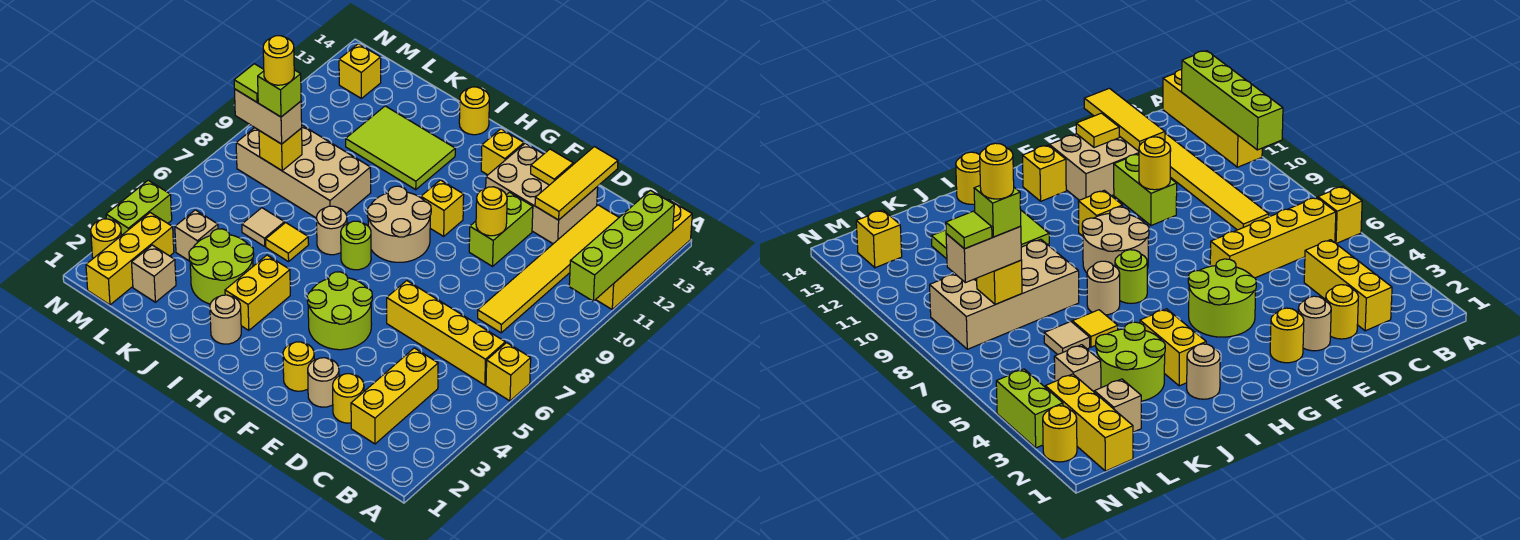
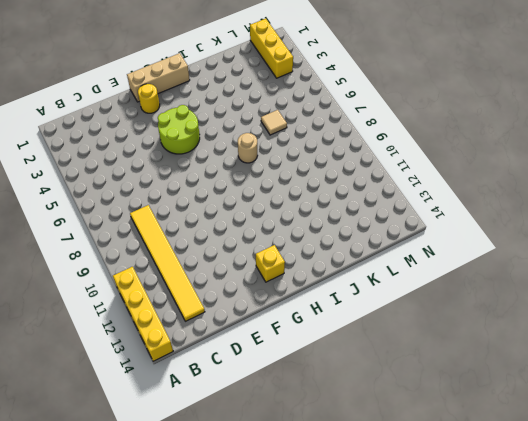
tan 1x3 brick [127,53,190,102] -> none
none -> yellow 1x1 brick [486,343,531,401]
none -> yellow 1x4 brick [387,281,505,385]
none -> yellow 1x3 brick [351,348,438,444]
none -> yellow 1x1 round brick [333,374,364,423]

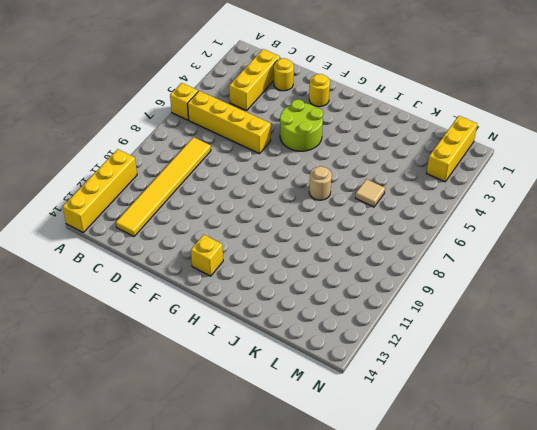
none -> tan 2x3 brick [486,143,598,244]
none -> tan 1x1 round brick [308,358,339,407]
none -> lime 1x2 brick [469,192,533,266]
none -> tan 2x2 round brick [367,186,431,262]

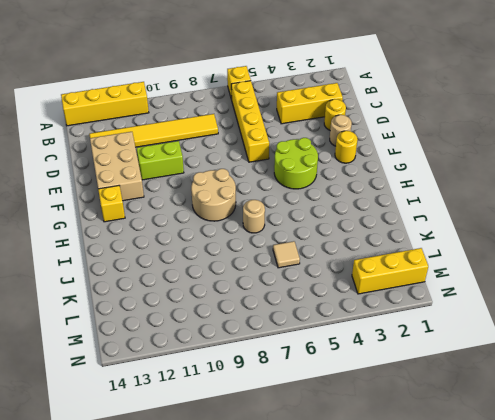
none -> yellow 1x1 brick [421,180,464,236]
none -> lime 1x1 round brick [341,221,371,270]
none -> tan 1x1 round brick [210,295,241,344]
none -> yellow 1x2 brick [225,255,290,330]

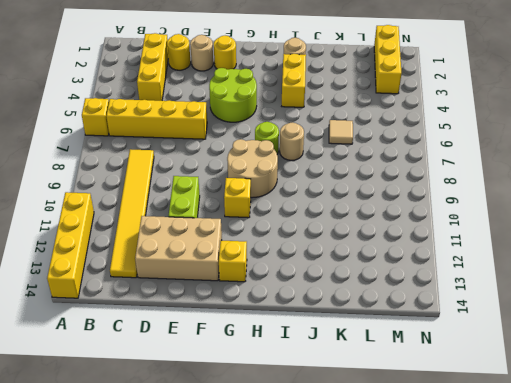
none -> lime 2x3 tile [346,106,455,190]
none -> yellow 1x1 round brick [459,87,489,135]
none -> lime 2x2 round brick [189,229,254,304]
none -> yellow 1x1 tile [266,223,309,262]

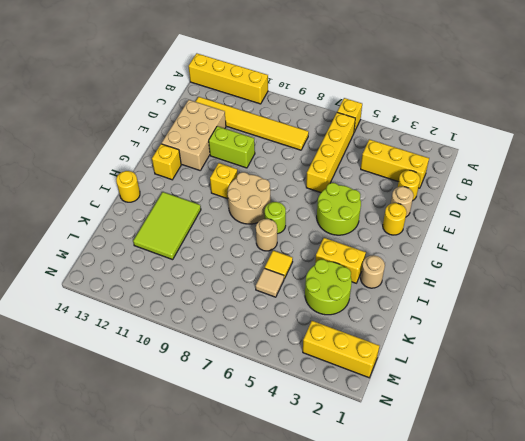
none -> tan 2x4 brick [236,125,371,218]
none -> tan 1x1 brick [132,245,176,302]
none -> tan 1x1 brick [175,210,218,261]
none -> yellow 1x1 brick [339,44,381,98]

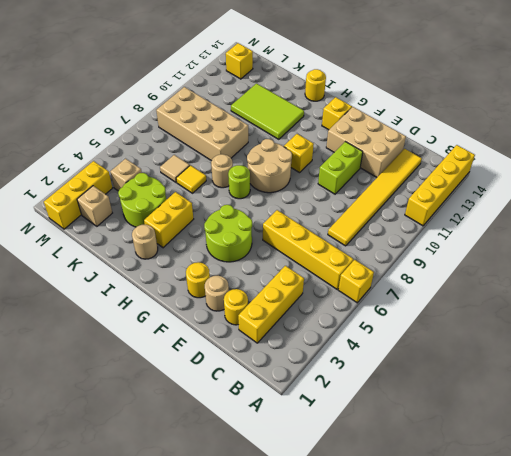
none -> yellow 1x1 round brick [91,219,121,258]
none -> lime 1x2 brick [106,180,172,236]
none -> lime 1x4 brick [569,190,674,301]
none -> yellow 1x3 tile [535,147,618,220]

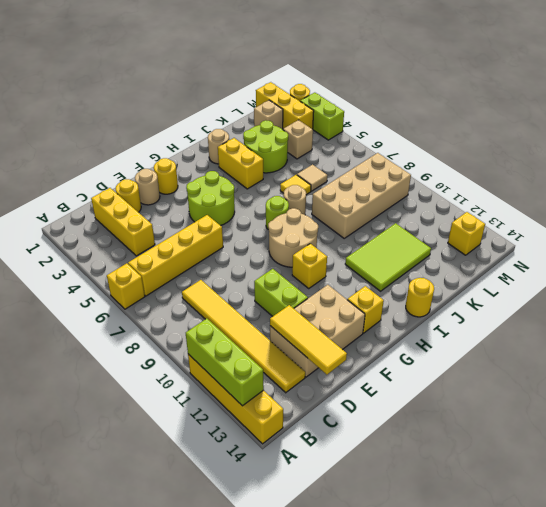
lime 1x3 brick [186,319,264,406] -> lime 1x4 brick [569,190,674,301]
none -> yellow 1x1 round brick [476,187,507,236]
none -> yellow 1x1 tile [531,149,573,185]
none -> yellow 1x1 brick [259,128,302,171]
none -> tan 1x2 brick [234,89,302,144]

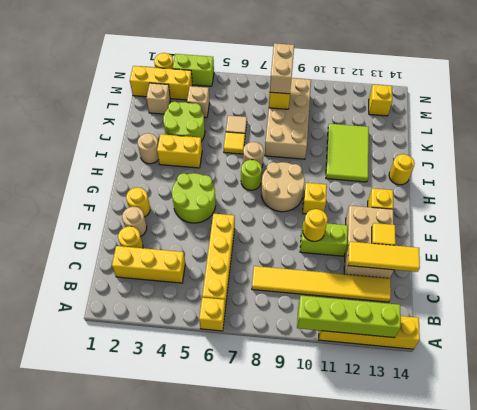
none -> lime 1x1 brick [258,70,301,117]
none -> lime 1x1 tile [234,64,264,102]
none -> yellow 1x1 round brick [263,36,294,85]

